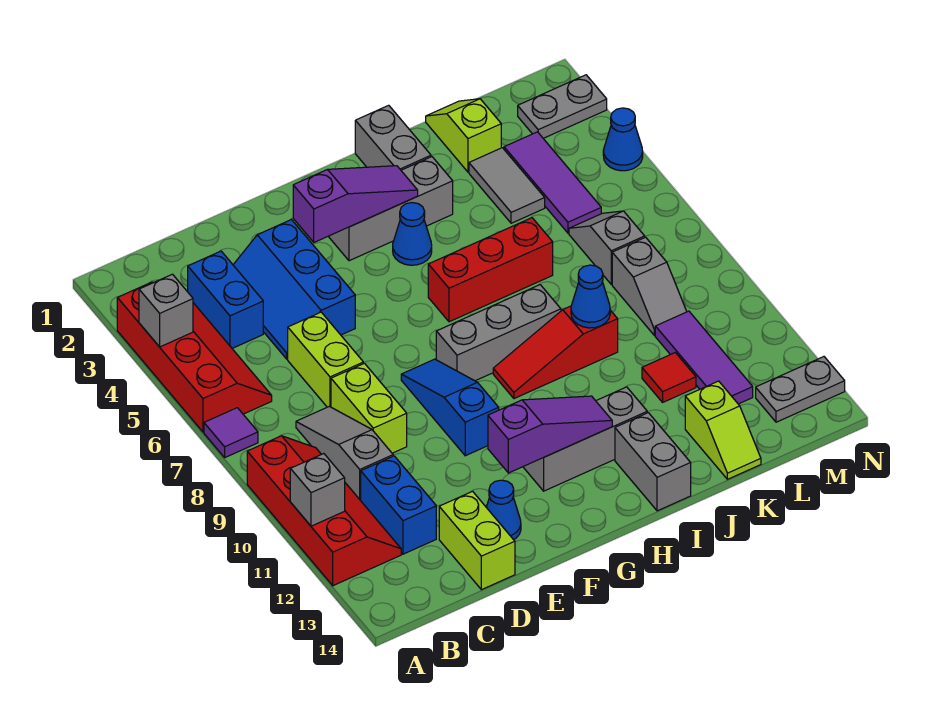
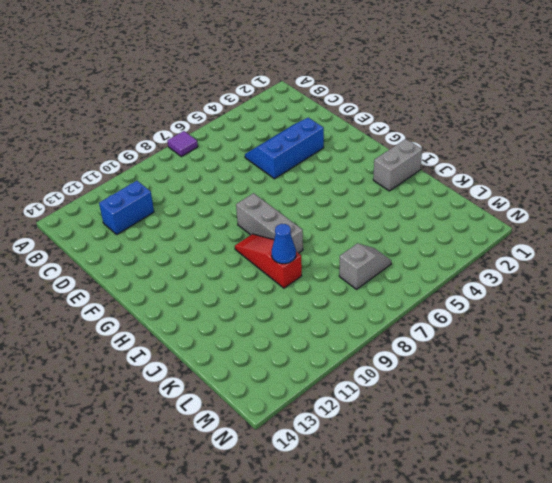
none -> red 2x4 slope [117,282,272,432]
none -> red 2x4 slope [247,436,401,586]
none -> blue 1x2 brick [188,251,263,348]
none -> grey 1x3 slope [296,406,393,501]

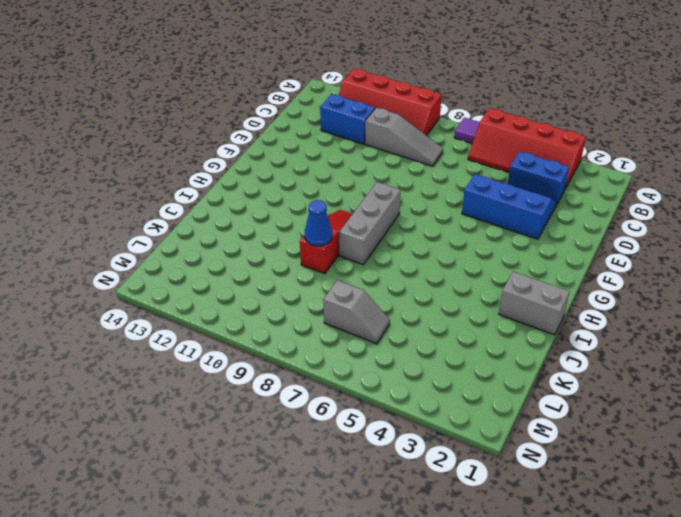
none -> lime 1x2 brick [288,312,363,407]
none -> lime 1x2 brick [331,363,407,453]
none -> lime 1x2 brick [439,491,515,590]
none -> blue 1x1 cone [486,480,521,540]

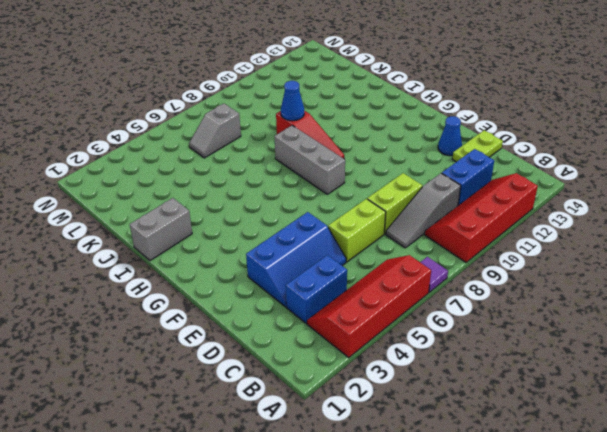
lime 1x2 plate [452,130,503,162] -> lime 1x2 brick [439,491,515,590]
none -> blue 1x3 slope [401,359,499,456]
none -> grey 1x3 brick [328,157,453,261]
none -> grey 1x3 brick [523,387,647,491]
none -> blue 1x1 cone [393,203,432,265]

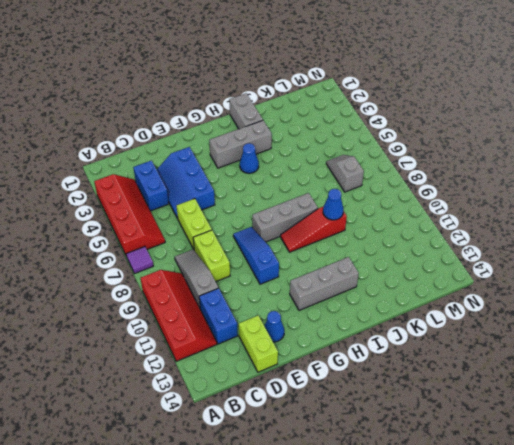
none -> red 1x3 brick [428,218,553,322]
none -> grey 1x2 brick [615,413,691,511]
none -> lime 1x2 slope [426,99,501,172]
none -> grey 1x2 tile [469,148,545,223]

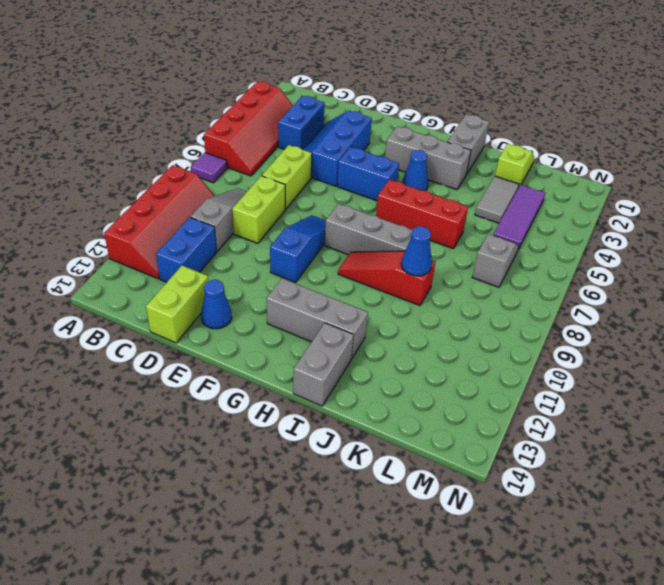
blue 1x2 brick [337,147,399,201] -> none
none -> red 1x1 tile [642,353,696,402]
none -> lime 1x2 slope [685,381,761,479]
none -> grey 1x2 slope [612,237,687,336]
none -> purple 1x3 tile [655,311,753,404]

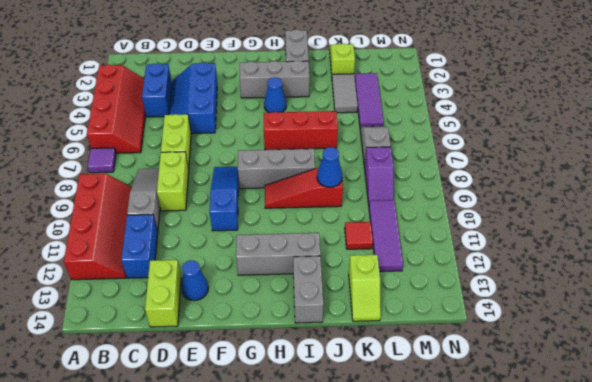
purple 1x2 slope [364,147,394,204] -> grey 1x2 slope [612,237,687,336]
none -> grey 1x2 plate [518,75,607,138]
none -> grey 1x2 plate [756,357,845,422]
none -> blue 1x1 cone [603,108,643,171]
none -> grey 1x1 brick [139,274,193,347]

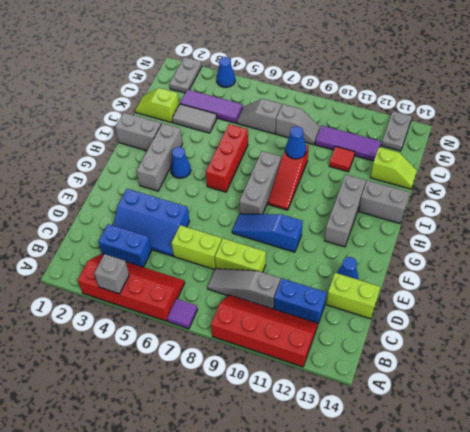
none -> grey 1x1 brick [290,454,345,526]
none -> purple 1x3 slope [293,166,418,242]
none -> purple 1x3 slope [488,396,612,473]

